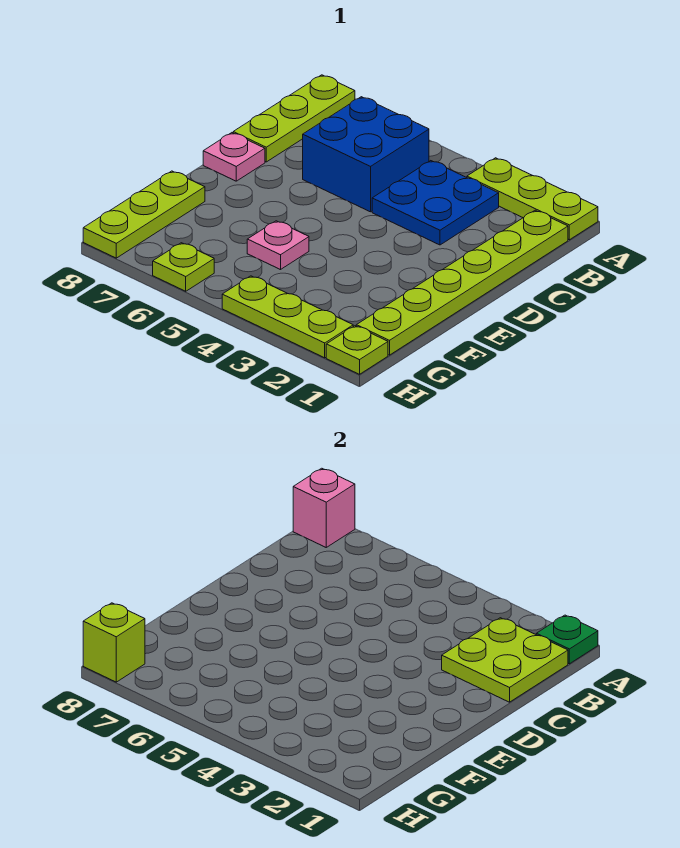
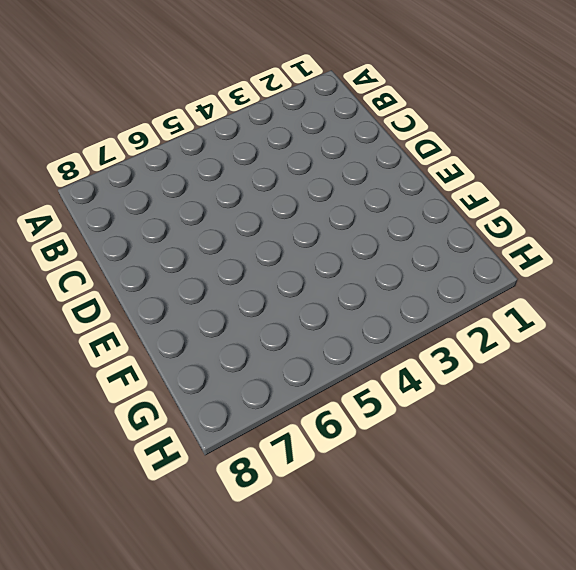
none -> lime 1x3 plate [467,158,598,240]
none -> lime 1x3 plate [233,75,355,162]
none -> lime 1x6 plate [356,210,568,355]

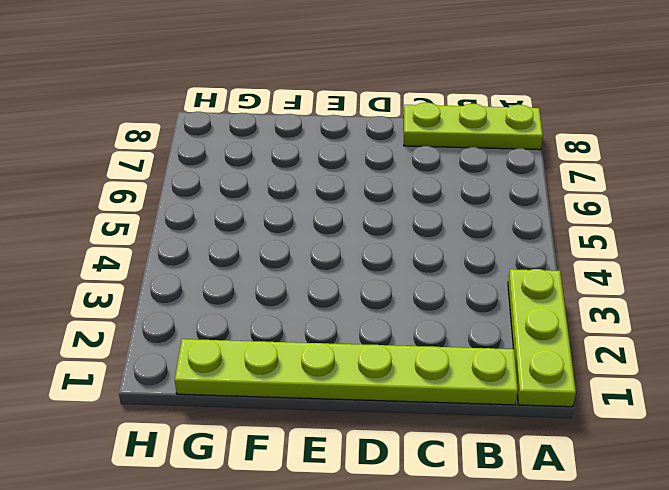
none -> blue 2x2 plate [372,161,499,245]
none -> blue 2x2 brick [303,97,429,212]
none -> pink 1x1 plate [203,133,265,181]

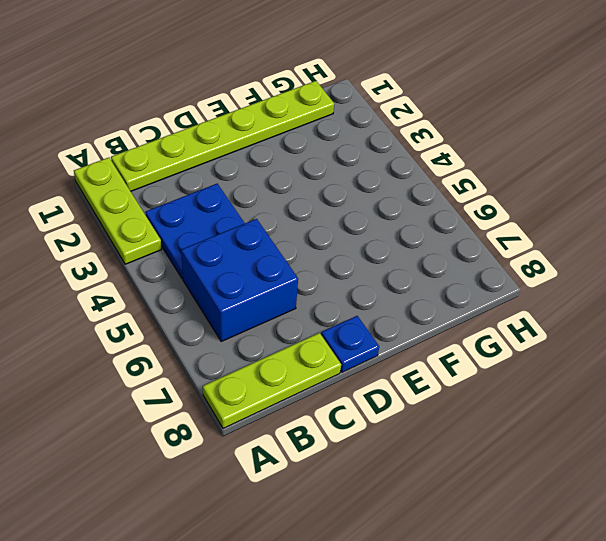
blue 1x1 plate [321,316,379,372] -> pink 1x1 plate [203,133,265,181]
none -> pink 1x1 plate [247,221,309,270]
none -> lime 1x3 plate [83,171,205,258]
none -> lime 1x1 plate [326,326,388,374]

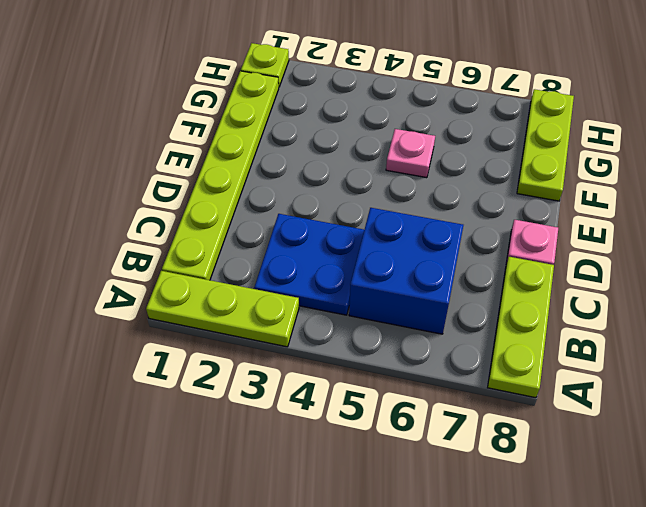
none -> lime 1x3 plate [222,276,353,358]
none -> lime 1x1 plate [153,243,214,291]
none -> green 1x1 plate [536,615,598,664]

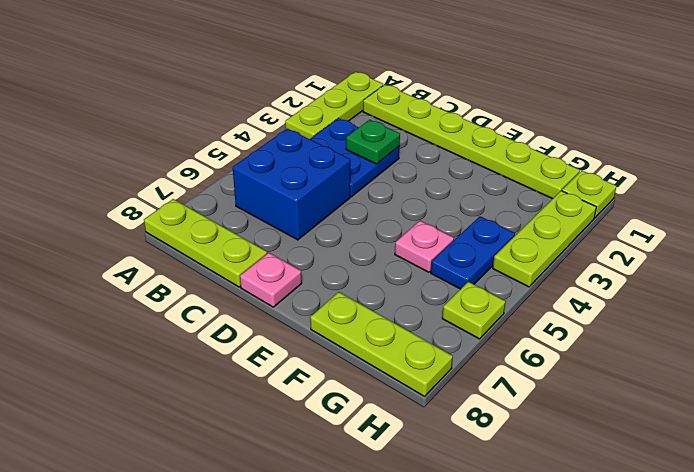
green 1x1 plate [346,120,400,164] -> green 1x1 plate moved to [536,615,598,664]
blue 1x2 plate [431,216,515,289] -> none
none -> pink 1x1 brick [293,468,355,547]
none -> lime 2x2 plate [442,618,568,702]
none -> lime 1x1 brick [83,603,145,682]

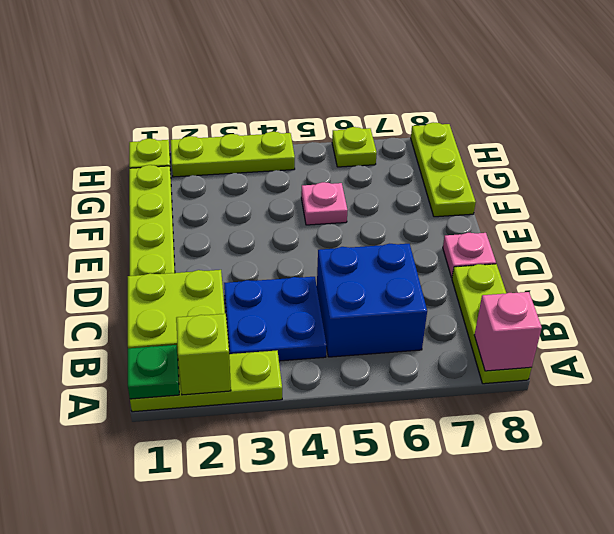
lime 1x1 brick [176,314,231,395] -> lime 1x1 brick moved to [83,603,145,682]

